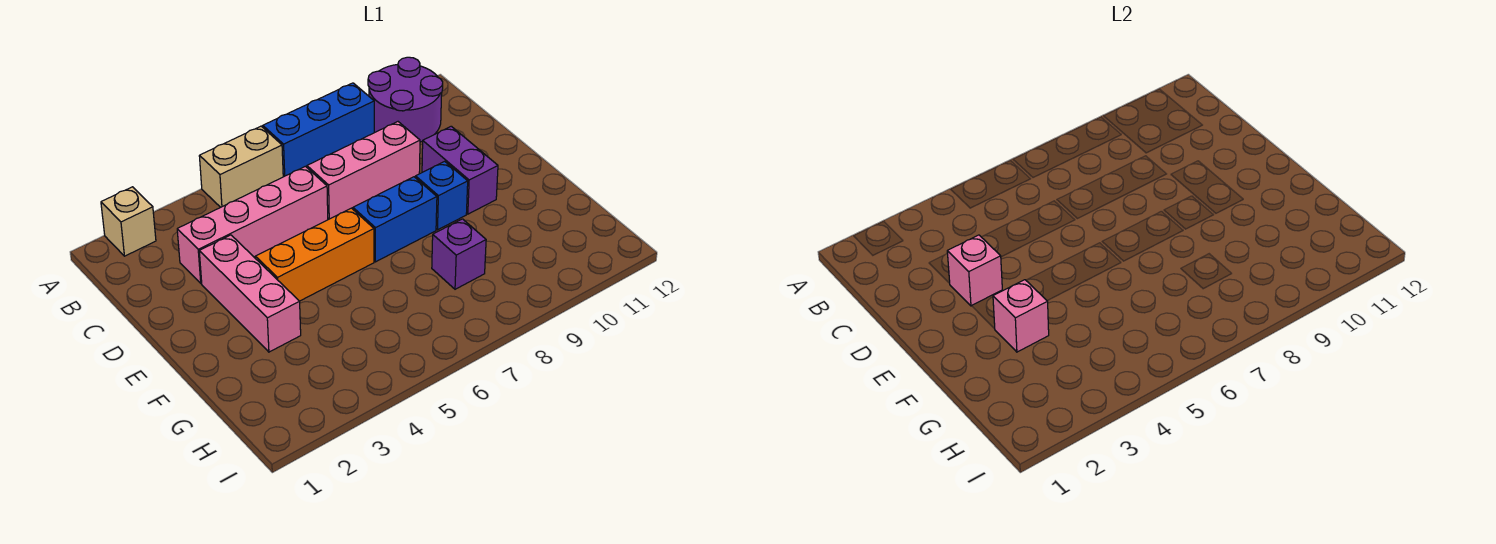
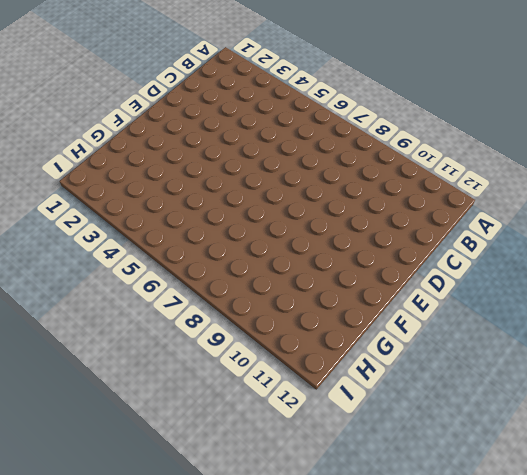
none -> tan 1x1 brick [101,187,156,256]
none -> tan 1x2 brick [199,126,283,207]
none -> blue 1x3 brick [263,83,374,177]

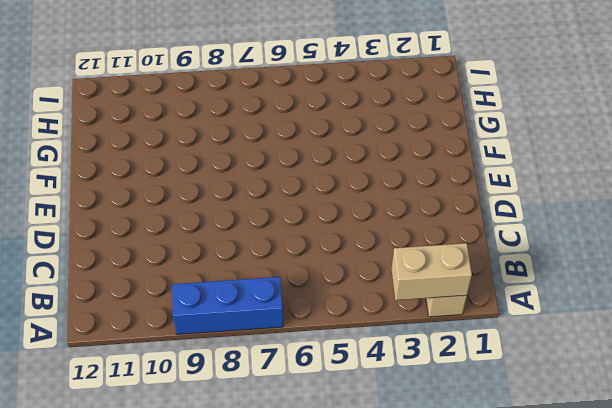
tan 1x2 brick [392,243,472,300] -> tan 1x2 brick moved to [199,126,283,207]
none -> purple 2x2 round brick [368,57,443,142]
none -> pink 1x4 brick [177,166,328,283]
none -> pink 1x3 brick [307,122,420,219]

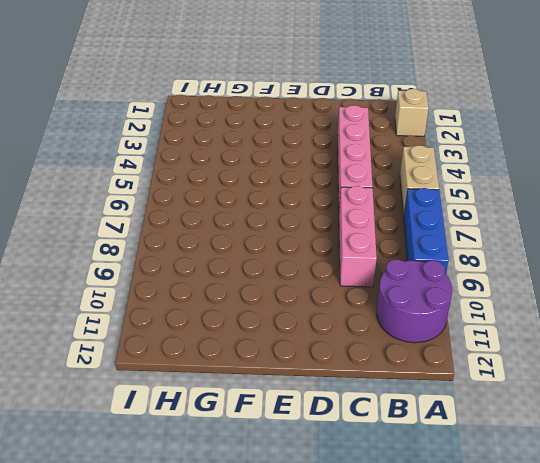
none -> pink 1x3 brick [199,235,301,352]
none -> purple 1x2 brick [422,126,498,214]
none -> orange 1x3 brick [255,208,374,301]

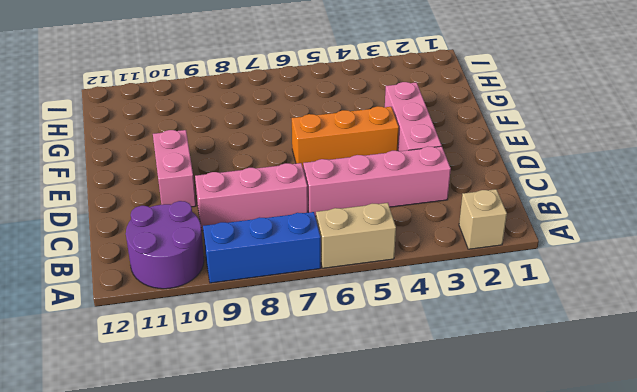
pink 1x2 brick [153,130,196,207] -> purple 1x2 brick [422,126,498,214]
none -> blue 1x2 brick [353,177,437,262]
none -> blue 1x1 brick [416,161,468,230]
none -> purple 1x1 brick [432,219,486,289]

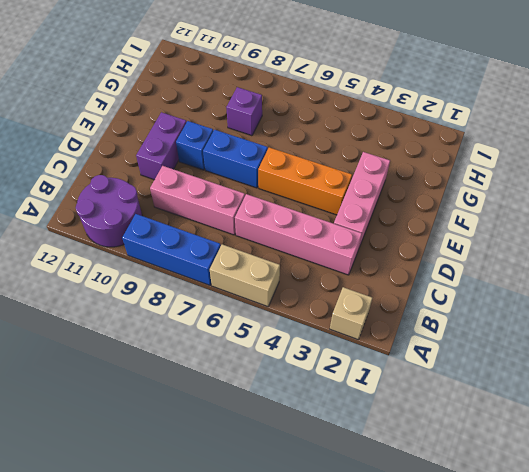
none -> pink 1x1 brick [947,235,1002,306]
none -> pink 1x1 brick [993,280,1049,352]

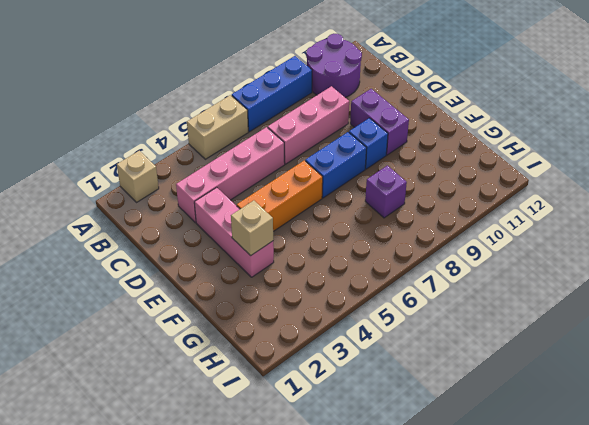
tan 1x1 brick [231,200,273,256] -> pink 1x1 brick [993,280,1049,352]
none -> pink 1x1 brick [947,235,1002,306]

